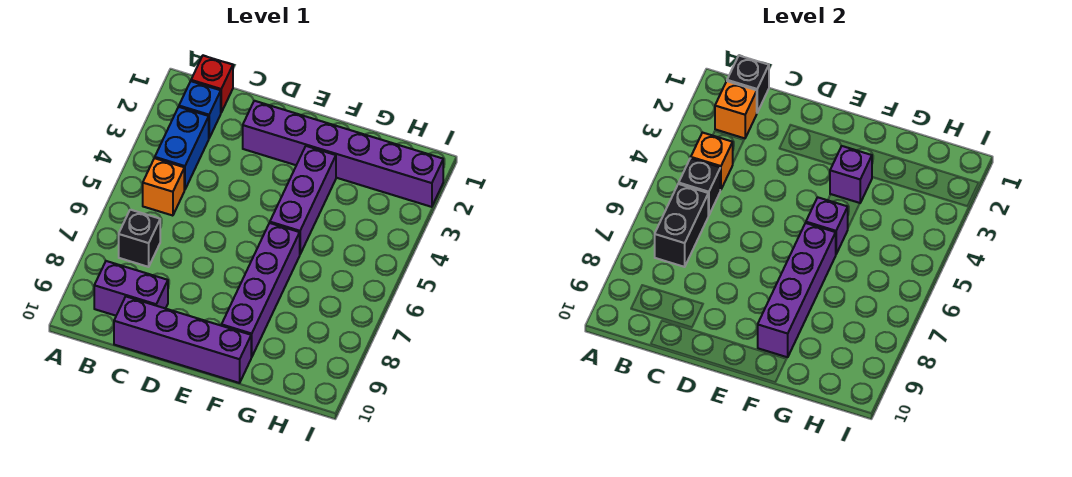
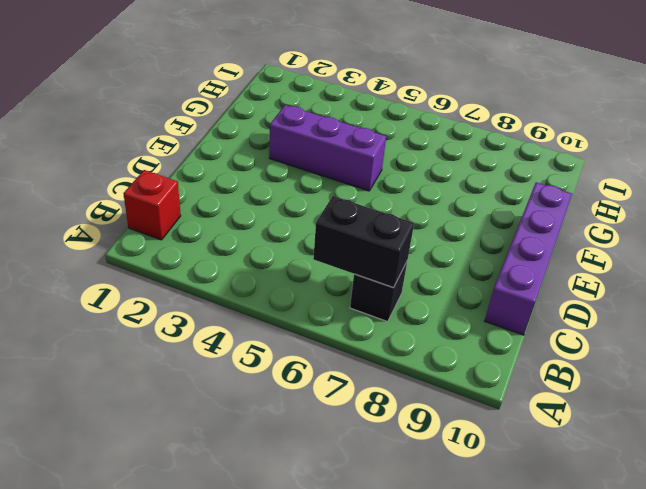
none -> blue 1x1 brick [179,81,221,138]
none -> blue 1x2 brick [155,107,209,190]
none -> orange 1x1 brick [143,158,184,216]

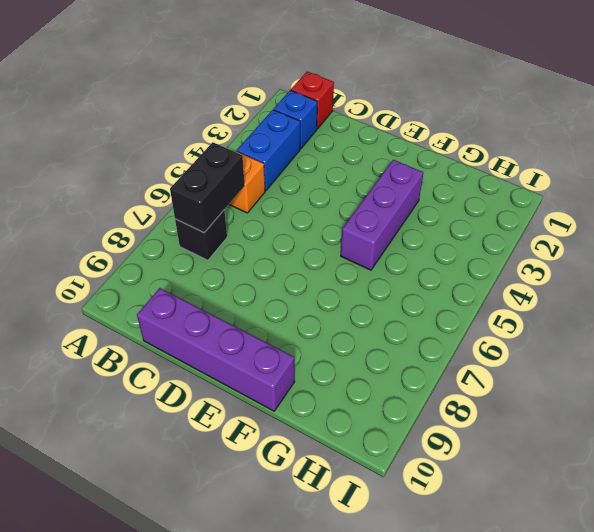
none -> purple 1x2 brick [94,261,168,316]
none -> purple 1x6 brick [243,101,443,207]
none -> purple 1x4 brick [222,223,300,357]

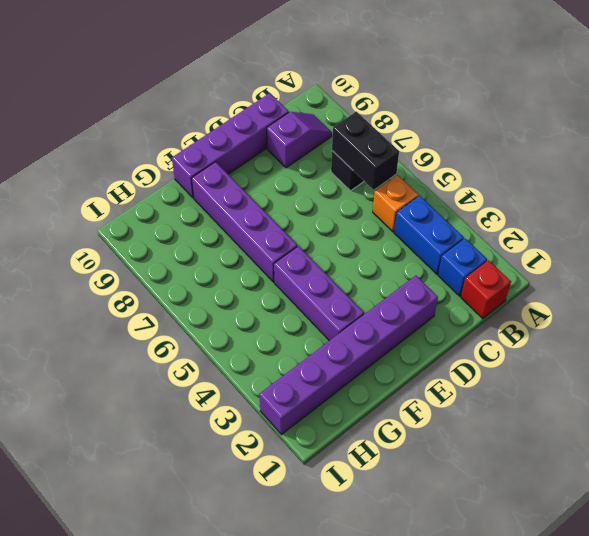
purple 1x2 slope [267,112,332,168] -> purple 1x2 brick [94,261,168,316]
none -> black 1x1 brick [727,56,769,112]
none -> orange 1x1 brick [715,81,757,138]
none -> orange 1x1 brick [691,133,733,190]

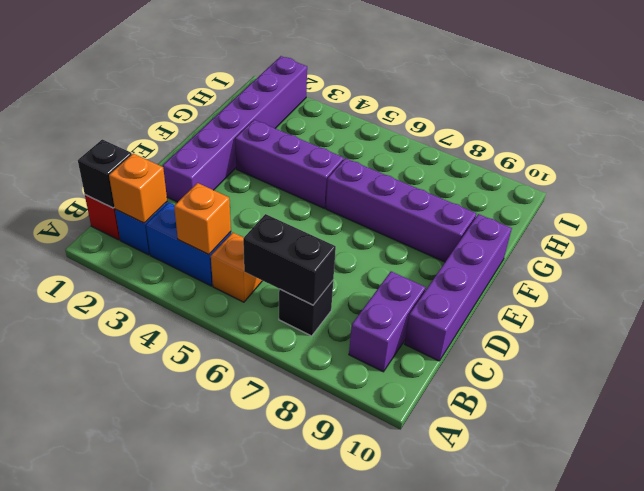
none -> black 1x1 brick [679,158,720,216]
none -> purple 1x1 brick [830,146,872,203]
none -> purple 1x1 brick [806,197,848,254]

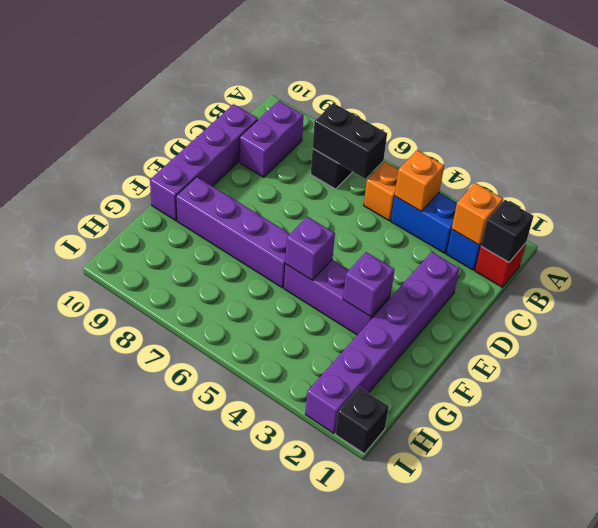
black 1x1 brick [335,387,389,454] -> black 1x1 brick moved to [679,158,720,216]
none -> purple 1x4 brick [758,223,836,357]

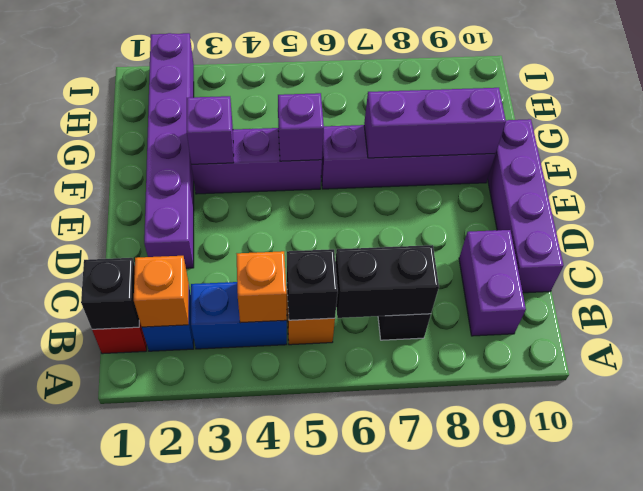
purple 1x3 brick [364,88,506,158] -> purple 1x4 brick [758,223,836,357]

